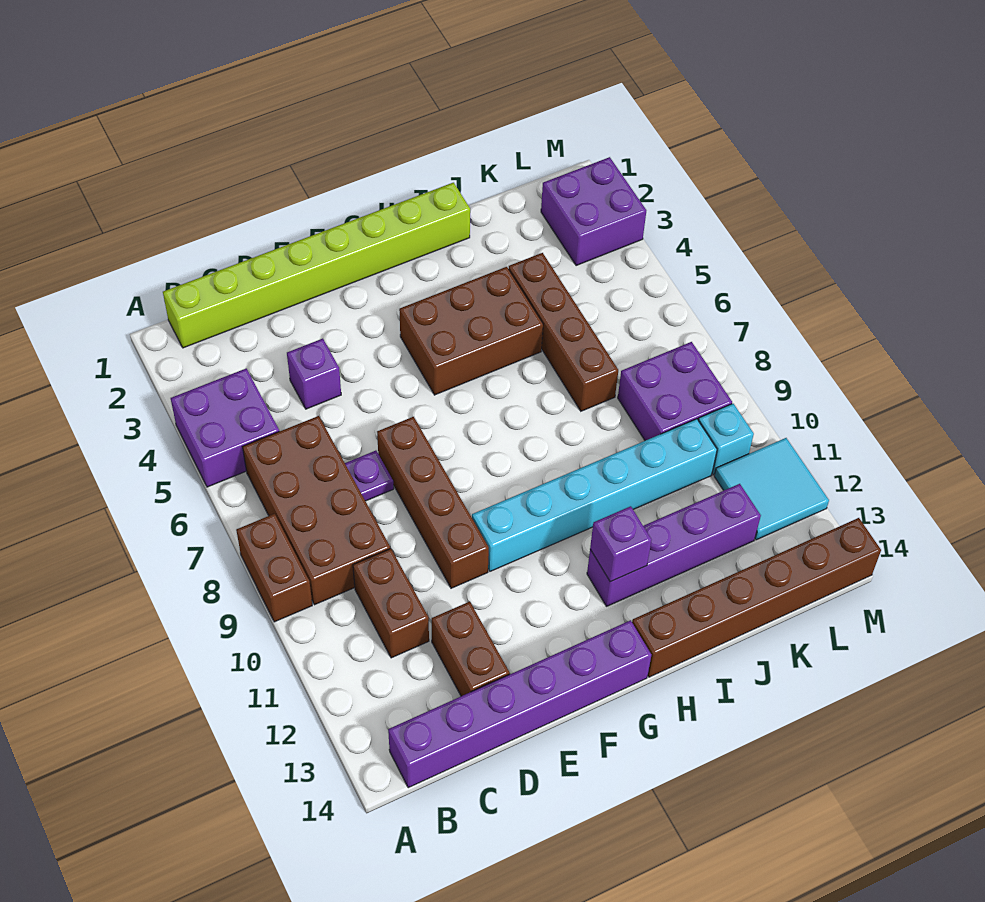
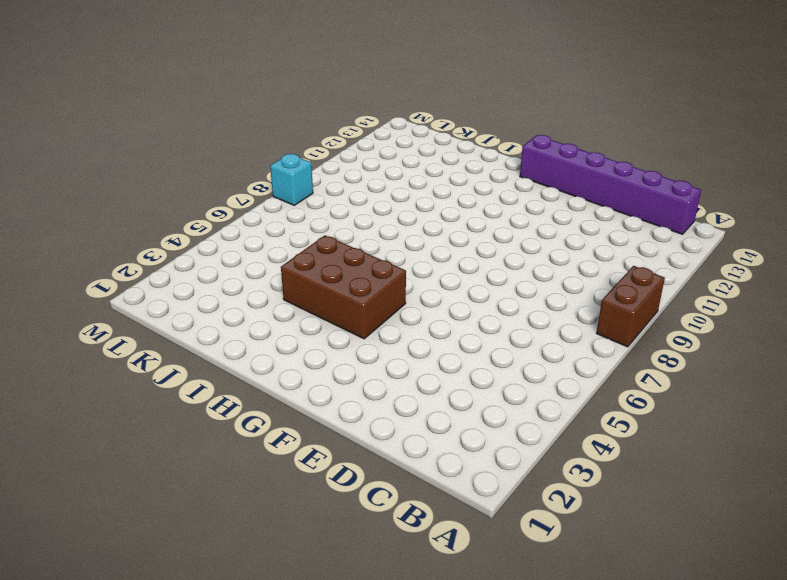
cyan 1x1 brick [270,154,313,205] -> cyan 1x1 brick moved to [698,404,754,475]
none -> purple 2x2 brick [171,369,279,487]
none -> lime 1x8 brick [163,183,470,348]
none -> brown 2x4 brick [243,416,390,605]

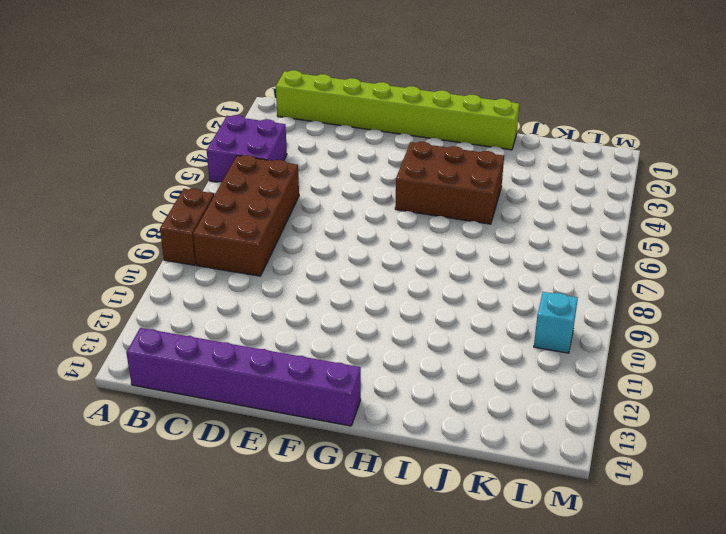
none -> brown 1x2 brick [353,548,429,658]
none -> purple 1x1 brick [287,339,341,409]
none -> purple 1x1 plate [345,451,394,501]

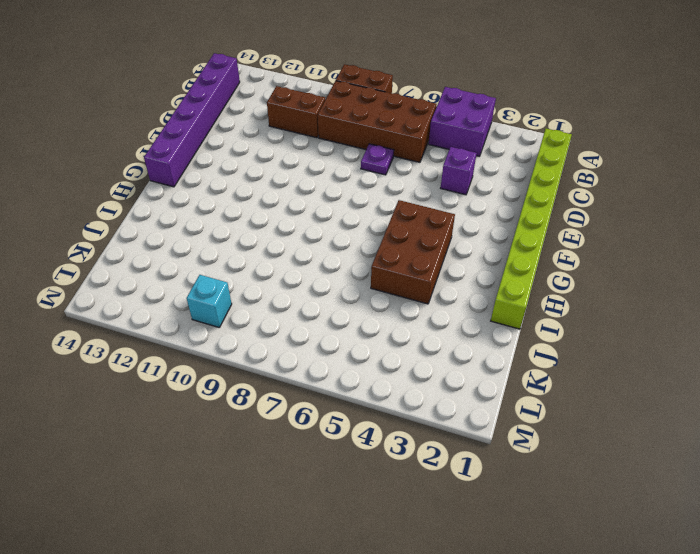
none -> brown 1x2 brick [432,602,510,696]
none -> brown 1x4 brick [377,417,489,588]
none -> cyan 1x6 brick [472,419,717,571]

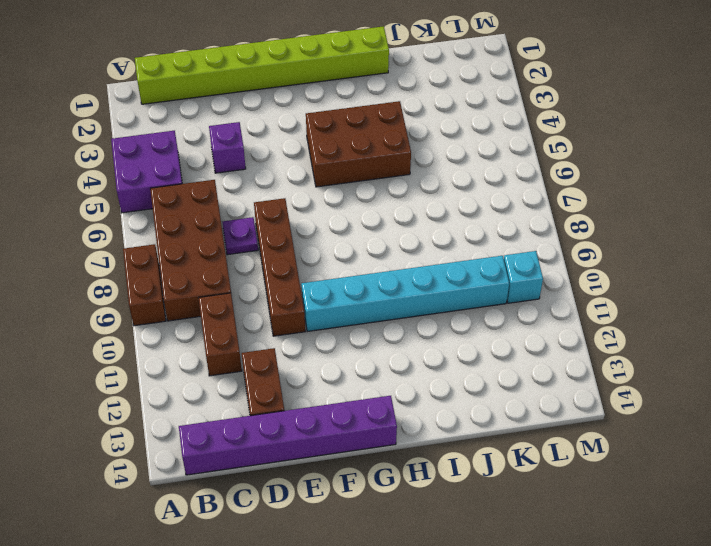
none -> purple 1x4 brick [587,484,761,606]
none -> brown 1x6 brick [632,518,881,677]
none -> brown 1x4 brick [509,253,618,411]

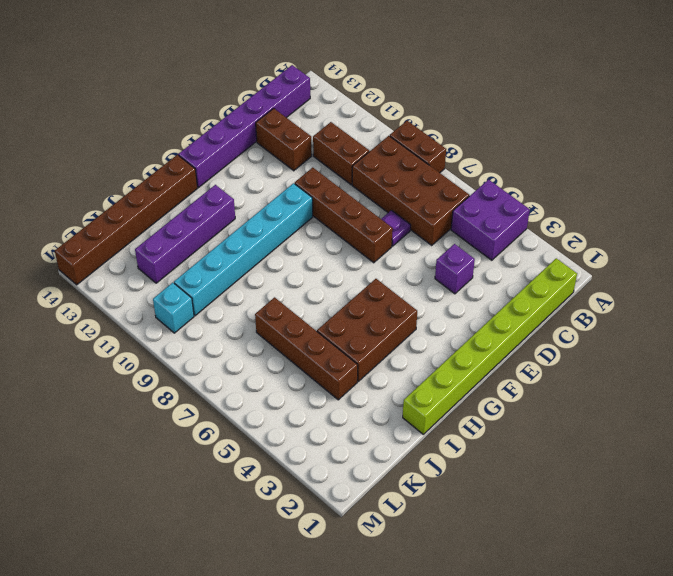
none -> purple 2x2 brick [618,342,732,441]
none -> purple 2x2 brick [541,157,646,266]
none -> cyan 2x2 tile [714,438,829,540]

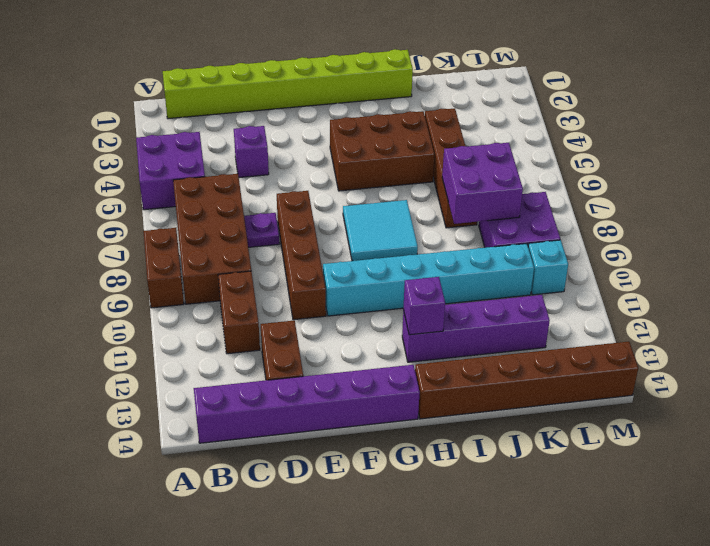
cyan 2x2 tile [343,200,418,261] -> cyan 2x2 tile moved to [714,438,829,540]
purple 2x2 brick [442,143,523,224] -> purple 2x2 brick moved to [541,157,646,266]

